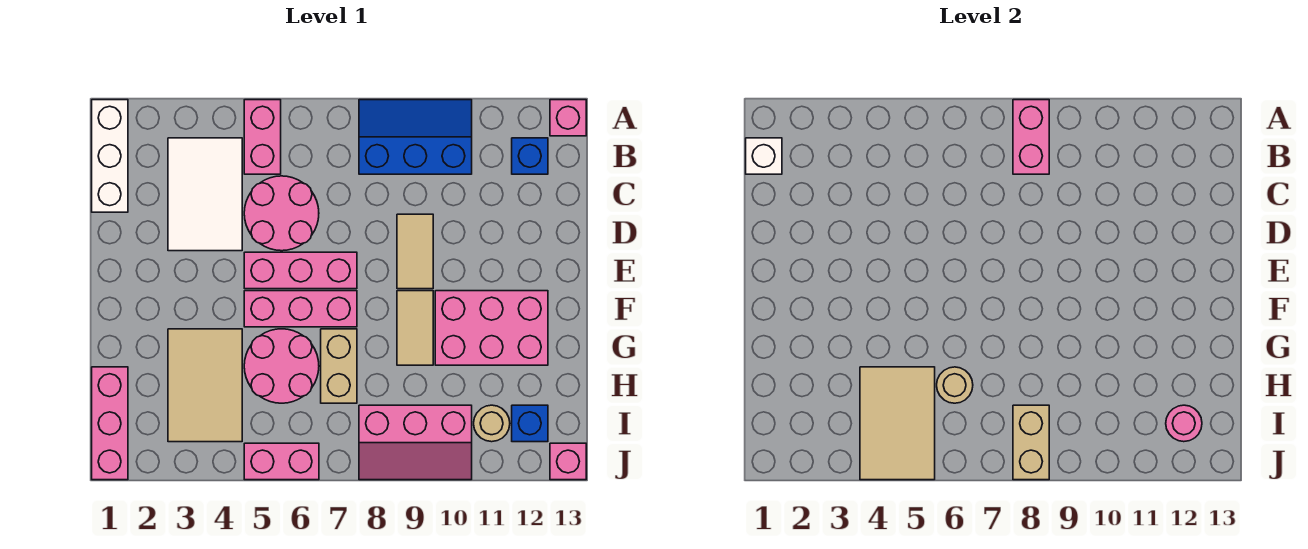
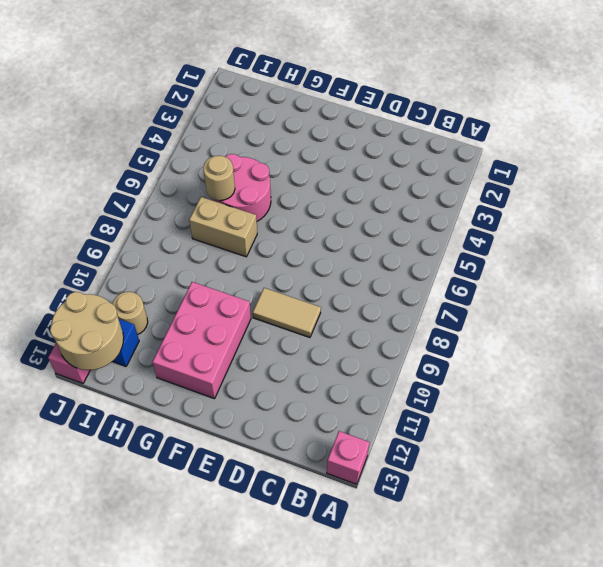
tan 2x2 round brick [50,292,124,370] -> pink 1x1 round brick [1166,405,1202,442]
none -> white 1x3 brick [92,100,128,212]
none -> pink 1x2 brick [244,100,281,174]
none -> blue 2x3 slope [359,100,472,174]

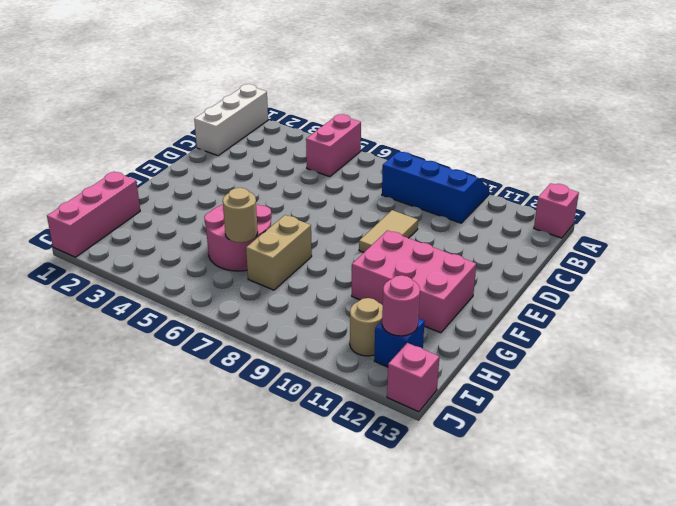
none -> white 2x3 tile [168,138,242,251]
none -> blue 1x1 brick [512,138,548,174]
none -> pink 2x2 round brick [244,176,319,251]

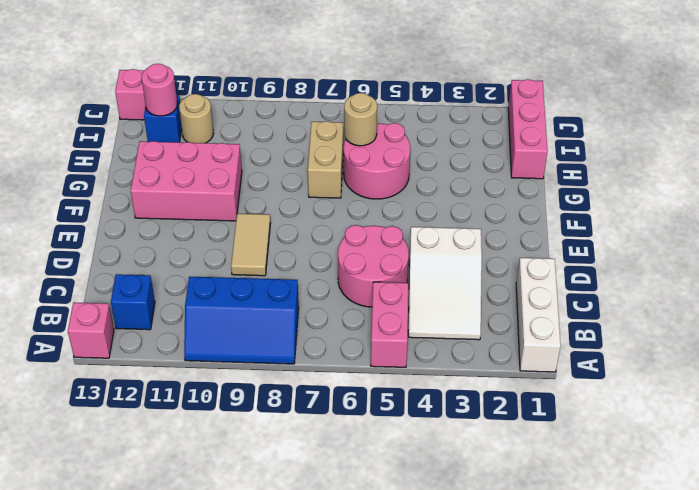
white 2x3 slope [408,227,482,340] -> white 2x3 tile [168,138,242,251]
none -> pink 1x3 brick [244,252,357,289]
none -> pink 1x3 brick [244,291,357,327]
none -> tan 1x2 tile [397,291,433,365]

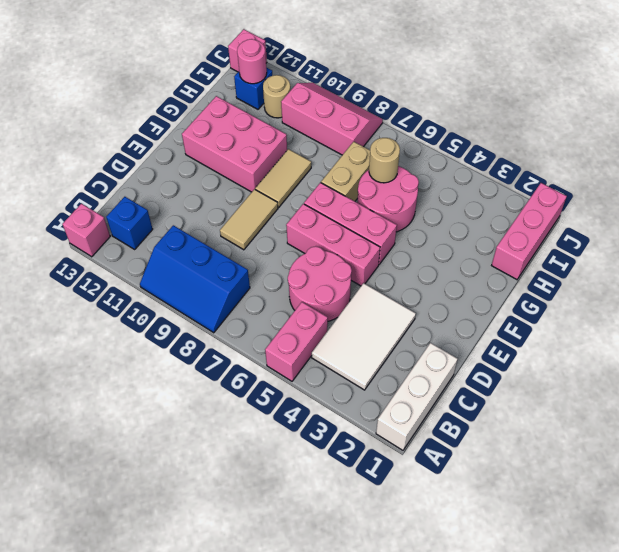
none -> tan 2x3 tile [168,329,242,442]
none -> pink 1x2 brick [244,443,319,480]
none -> pink 1x2 brick [1013,100,1049,174]

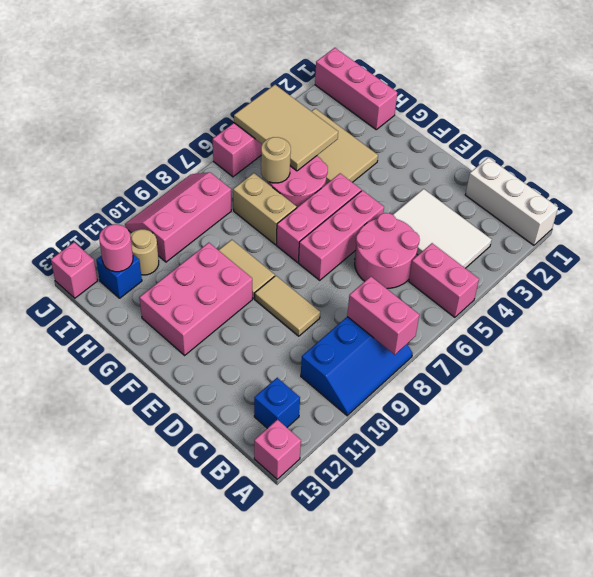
none -> white 1x1 brick [746,138,782,174]
none -> tan 1x2 brick [1013,405,1049,480]

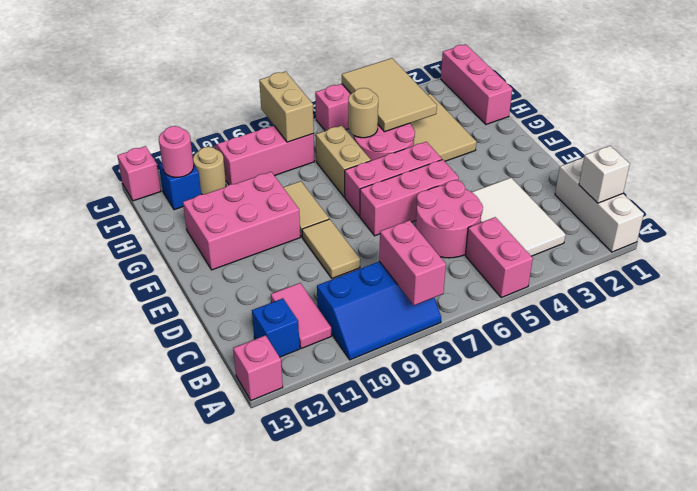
pink 1x2 tile [271,283,331,349] -> none

